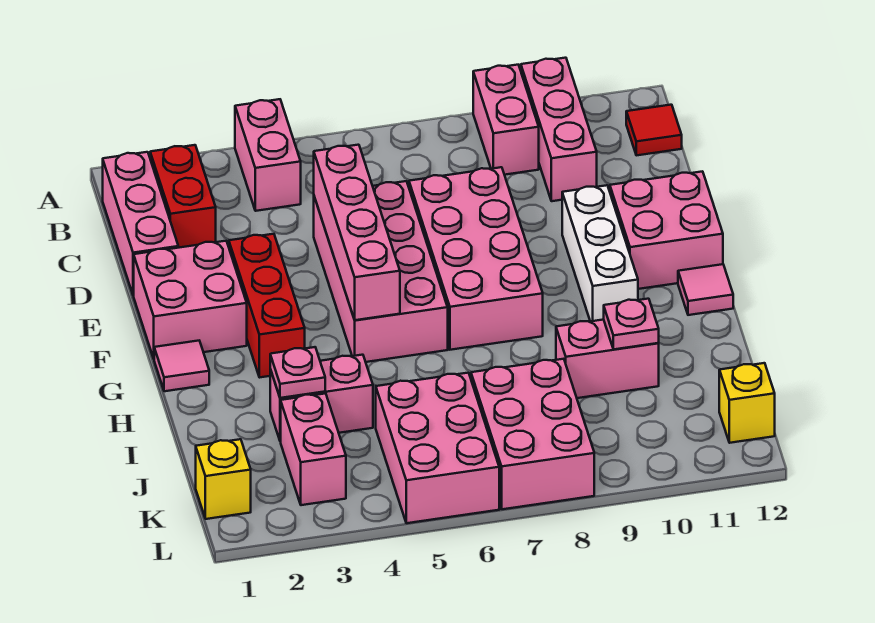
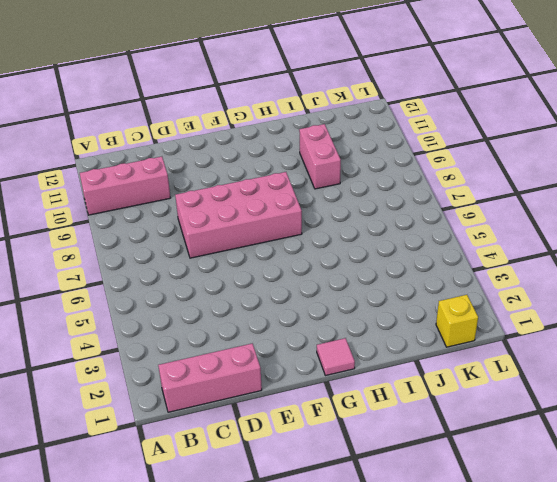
none -> pink 1x2 brick [235,99,301,211]
none -> pink 1x2 brick [473,65,539,175]
none -> red 1x2 brick [150,145,216,248]

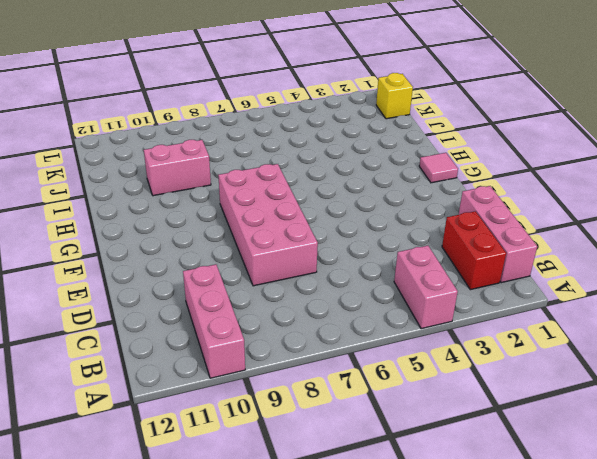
none -> pink 1x2 brick [473,65,539,175]
none -> red 1x1 tile [626,105,682,155]
none -> pink 2x4 brick [314,181,448,362]

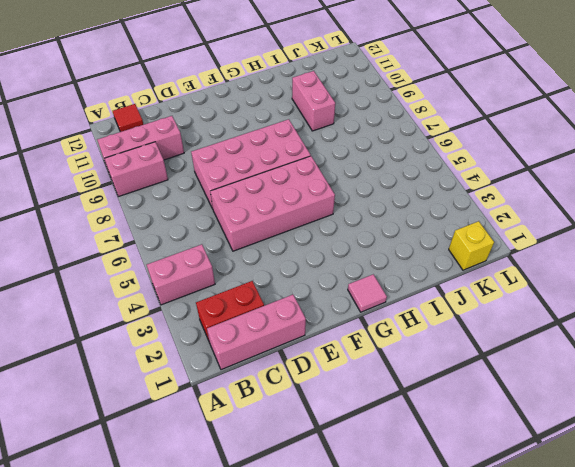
none -> pink 2x2 brick [134,241,247,358]
none -> red 1x3 brick [229,234,305,377]
none -> white 1x3 brick [562,185,638,321]

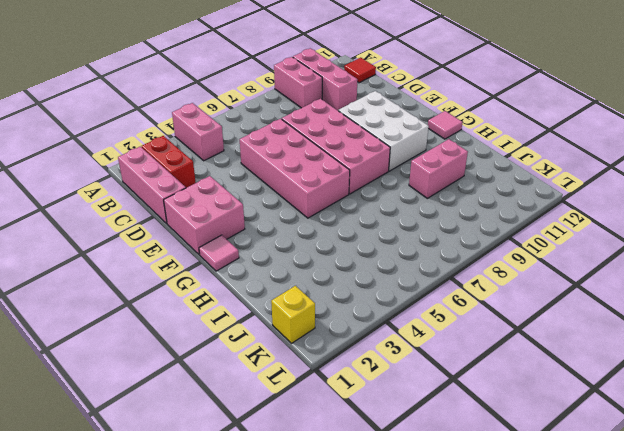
white 2x3 brick [338,91,429,171] -> white 1x3 brick [562,185,638,321]
none -> red 1x3 brick [229,234,305,377]
none -> pink 2x2 brick [610,171,723,289]
none -> pink 1x2 brick [270,355,373,441]

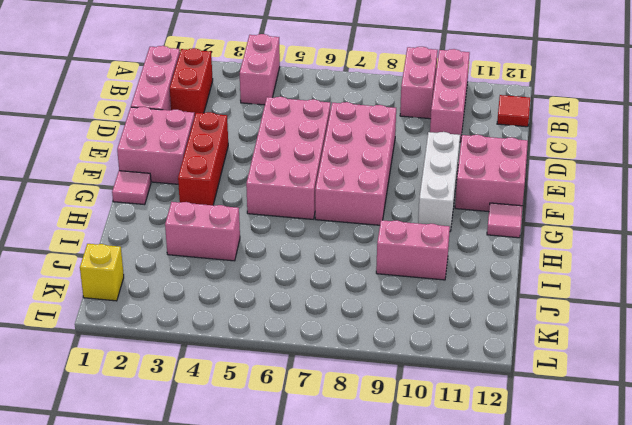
none -> pink 1x2 brick [281,393,346,505]
none -> pink 2x3 brick [376,373,499,523]
none -> pink 2x3 brick [471,359,594,509]

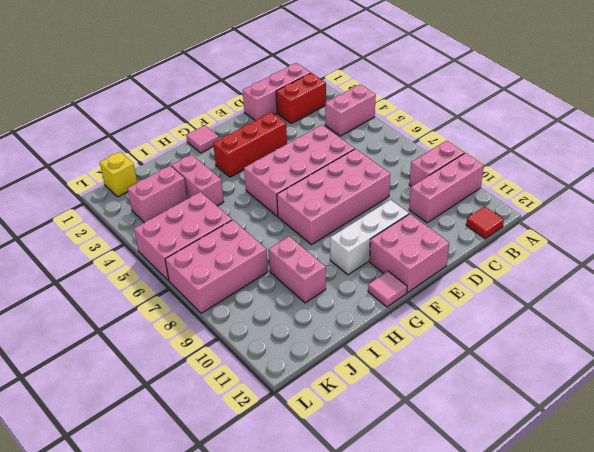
none -> pink 2x2 brick [134,241,247,358]
none -> yellow 1x1 brick [719,363,775,443]
none -> pink 1x4 brick [314,145,400,320]

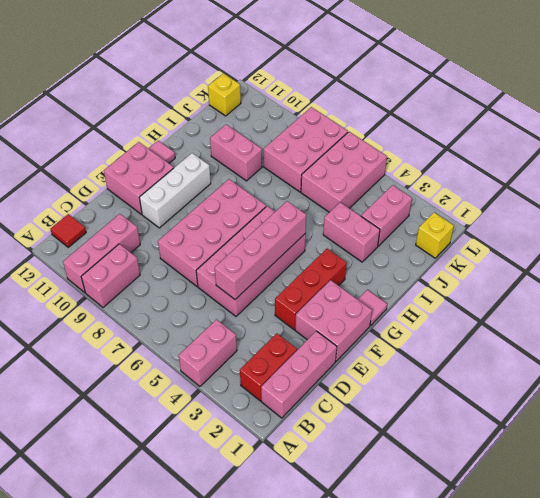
none -> pink 1x1 plate [270,347,325,398]
none -> pink 1x1 plate [604,299,659,349]

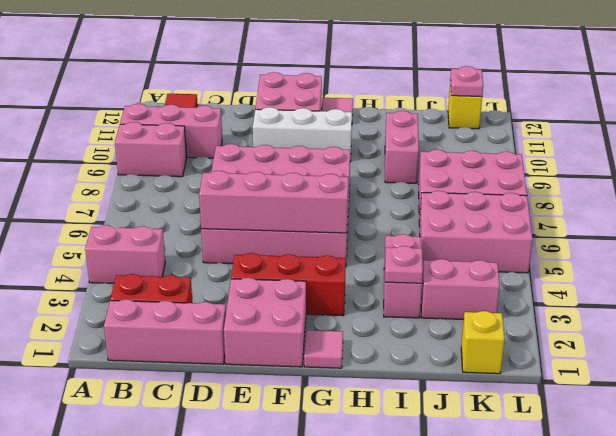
pink 1x1 plate [450,66,483,96] -> pink 1x1 plate moved to [604,299,659,349]

